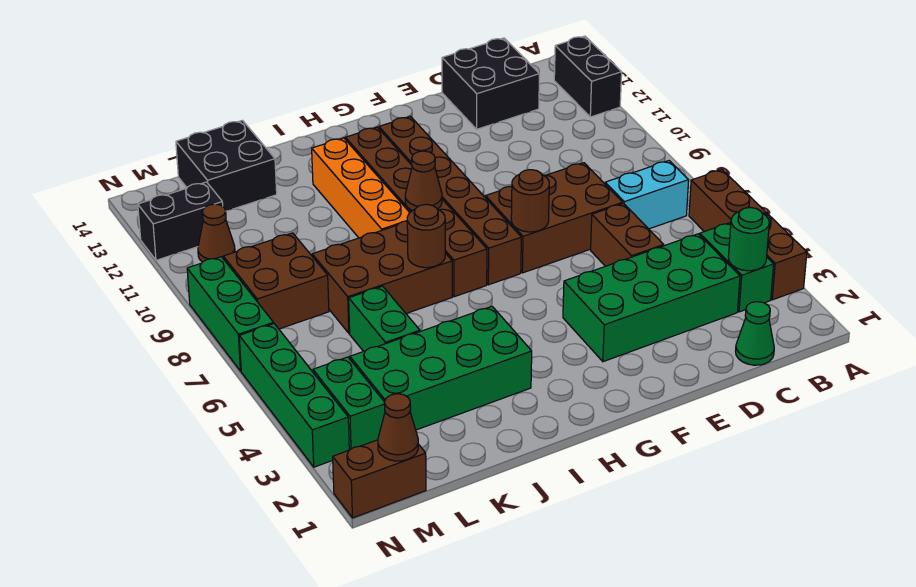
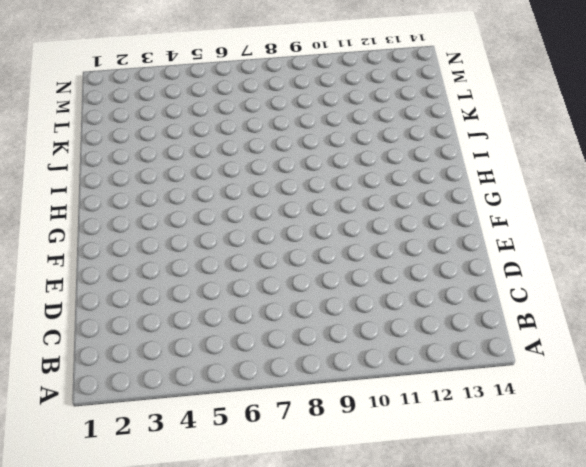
none -> brown 1x4 brick [689,170,807,300]
none -> black 1x2 brick [554,36,622,117]
none -> green 1x2 brick [700,222,774,312]

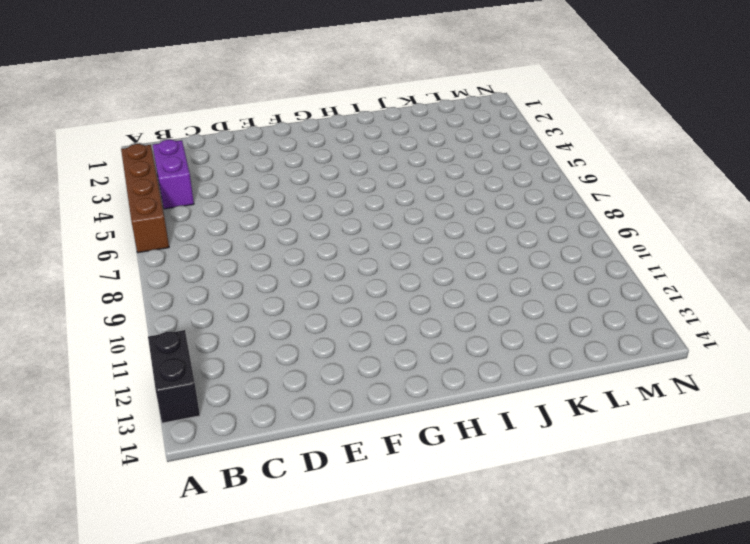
purple 1x2 brick [153,140,194,209] -> green 1x2 brick [700,222,774,312]
none -> cyan 1x2 brick [605,161,689,229]
none -> green 1x1 cone [736,302,774,365]
none -> green 2x4 brick [563,234,740,362]

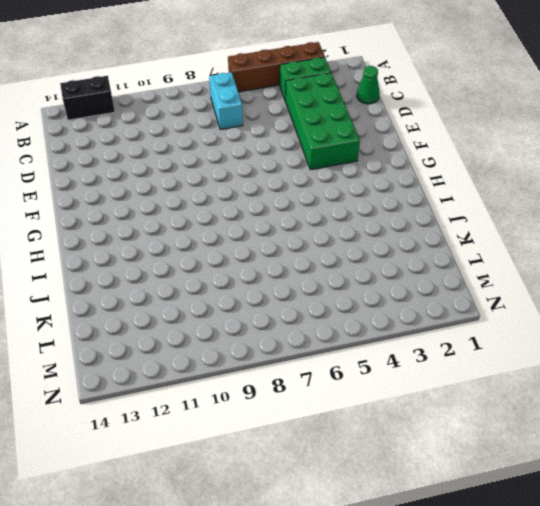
none -> black 2x2 brick [442,38,540,129]
none -> brown 1x2 brick [591,203,664,266]
none -> brown 2x3 brick [485,163,623,273]

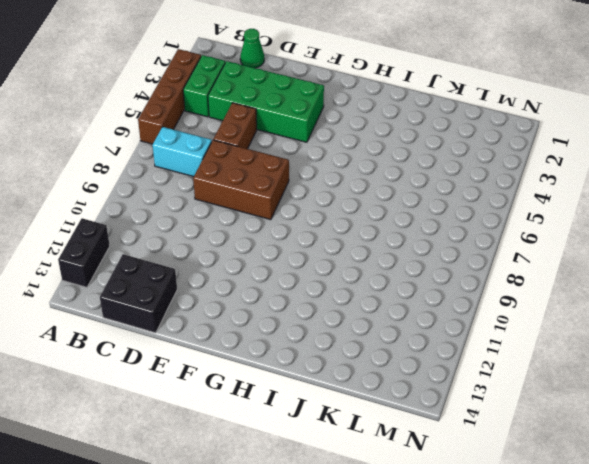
none -> brown 1x6 brick [379,116,521,285]
none -> brown 1x6 brick [345,127,487,297]
none -> green 2x4 brick [350,306,532,430]

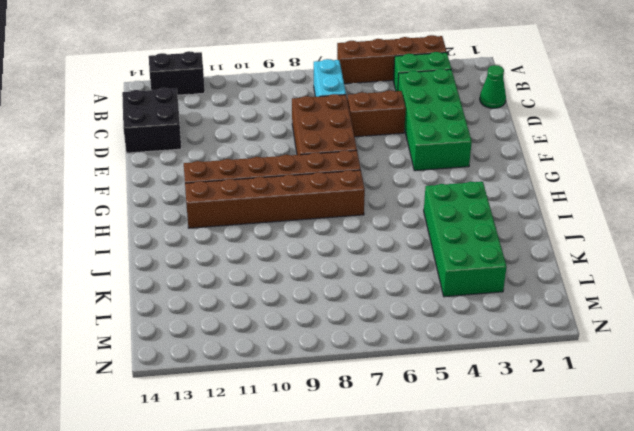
none -> brown 2x3 brick [312,221,452,333]
none -> orange 1x4 brick [312,138,410,238]
none -> green 1x2 brick [349,286,420,351]

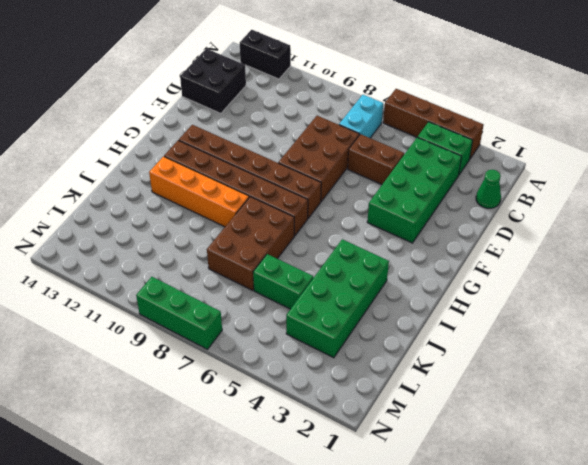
none -> black 2x2 brick [176,120,277,211]
none -> brown 2x2 brick [223,233,329,329]
none -> brown 1x2 brick [333,440,426,518]

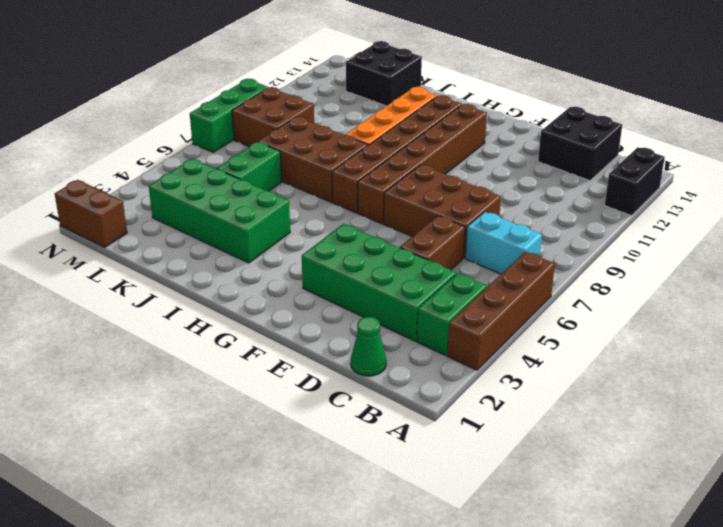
none -> green 1x2 brick [313,357,385,450]
none -> brown 1x1 cone [198,204,235,262]
none -> black 1x2 brick [138,182,223,260]

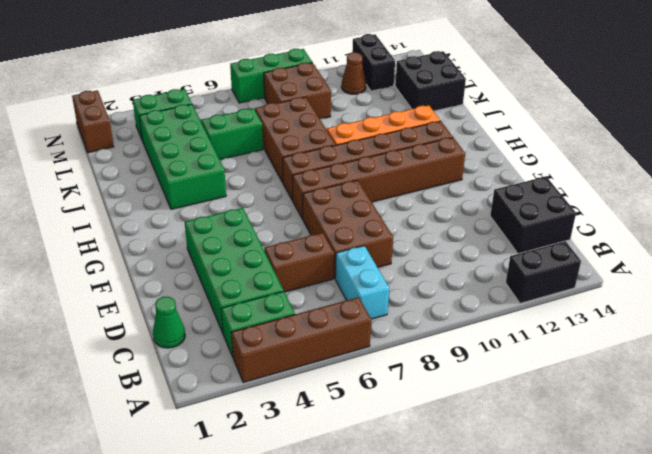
none -> green 1x4 brick [239,324,349,467]
none -> green 1x1 round brick [728,208,769,271]
none -> brown 1x1 round brick [511,170,549,232]

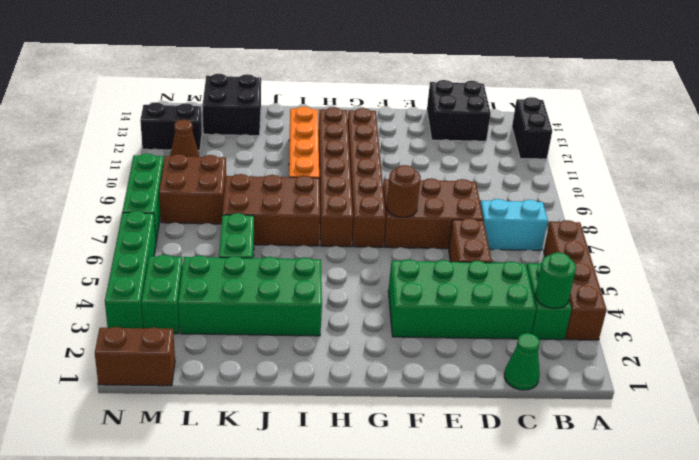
none -> brown 1x1 cone [405,151,442,211]
none -> brown 1x1 round brick [407,204,445,268]
none -> brown 1x1 cone [378,394,418,461]

